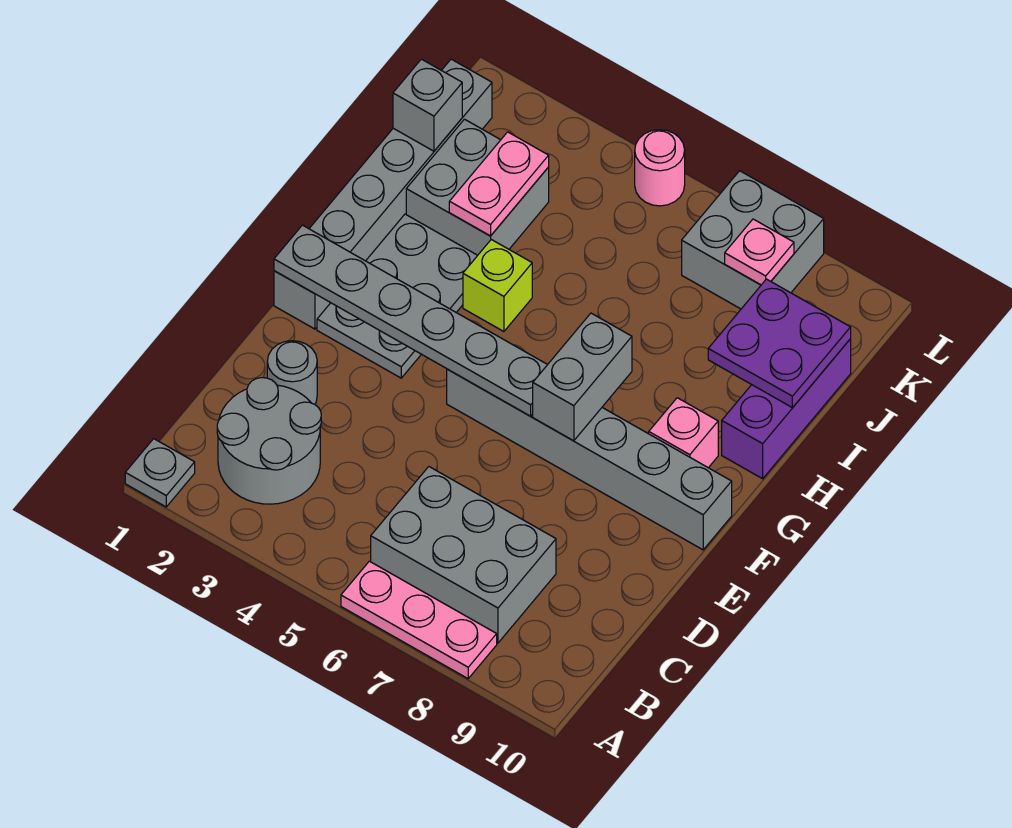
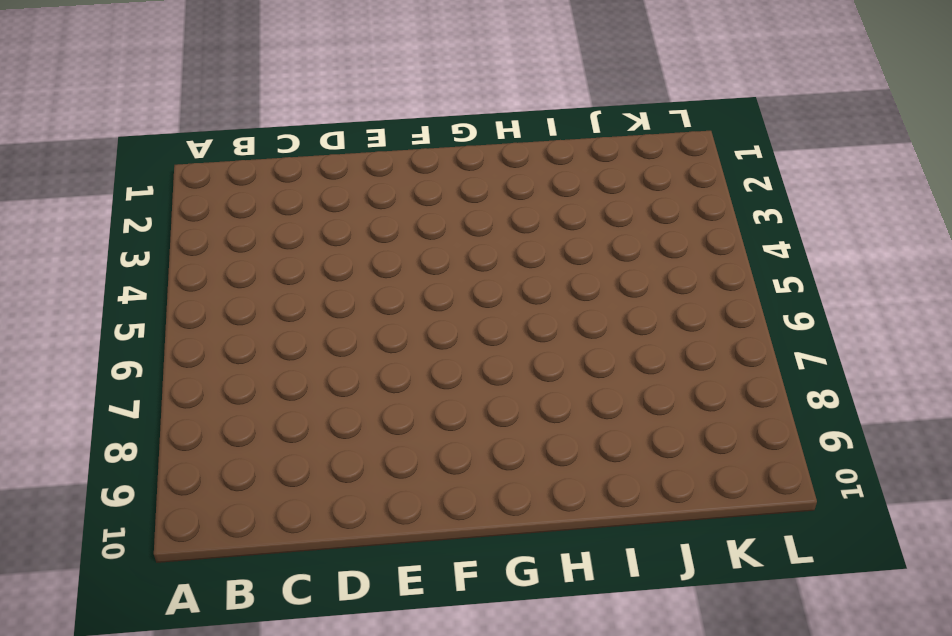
none -> grey 1x1 plate [125,439,195,507]
none -> pink 1x3 plate [341,561,497,679]
none -> grey 2x2 round brick [217,378,321,504]

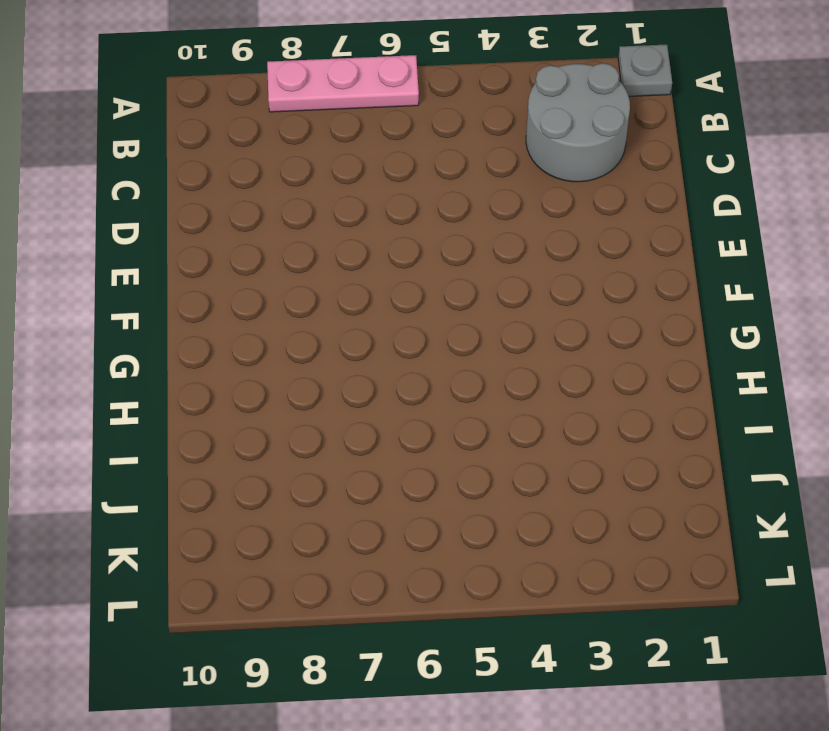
none -> grey 2x3 brick [371,467,556,643]
none -> grey 1x1 round brick [267,341,317,404]
none -> grey 1x6 brick [274,59,492,329]

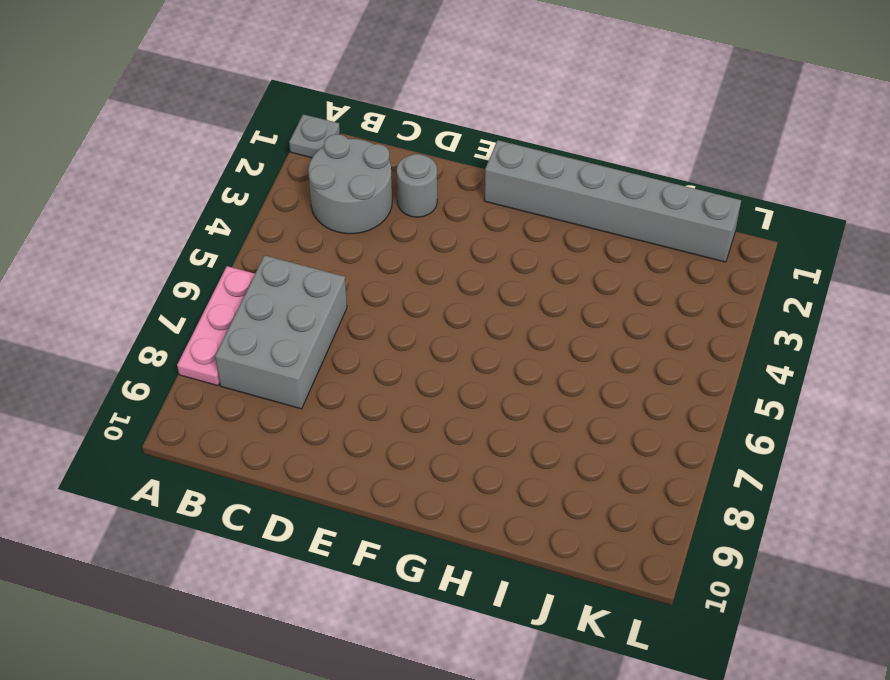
none -> grey 2x3 plate [317,214,478,378]
none -> grey 1x6 brick [447,369,732,550]
none -> pink 1x1 brick [649,398,718,468]

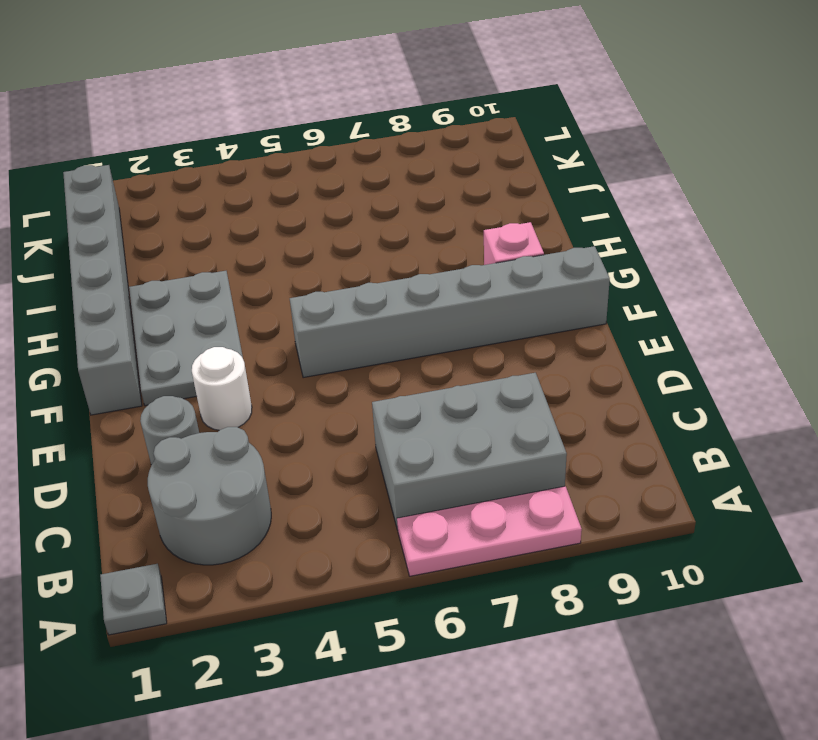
white 1x1 round brick [192,347,252,430] -> none
none -> lime 1x1 brick [463,240,532,332]
none -> purple 1x3 brick [722,339,851,479]
none -> grey 2x2 brick [406,119,549,255]

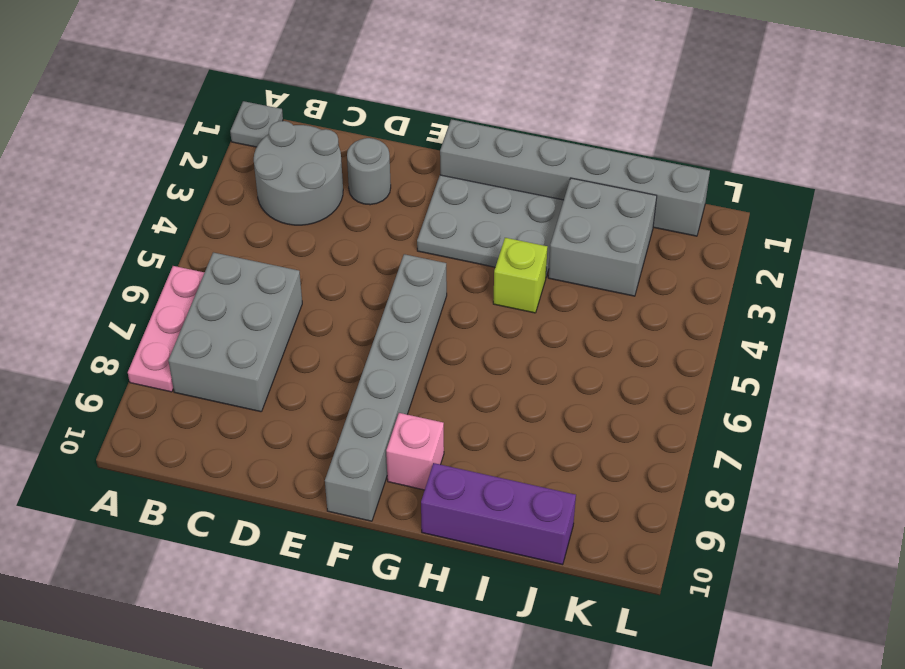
none -> grey 2x2 brick [682,171,824,309]
none -> pink 1x1 round brick [635,130,685,206]
none -> grey 1x6 plate [274,225,547,416]

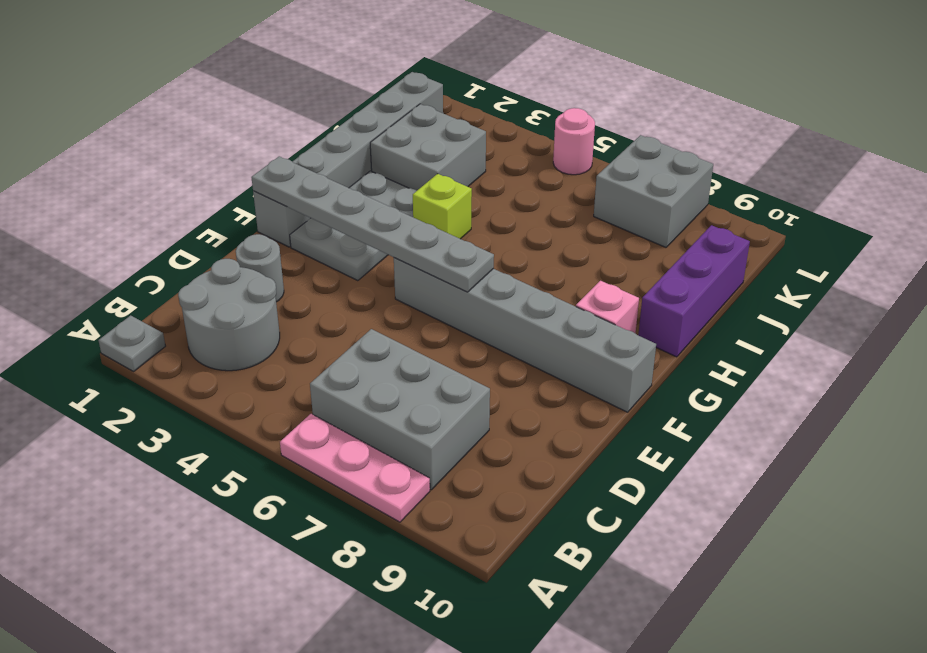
none -> grey 1x2 brick [533,313,632,441]
none -> pink 1x2 plate [449,132,549,236]
none -> purple 2x2 plate [708,279,851,408]

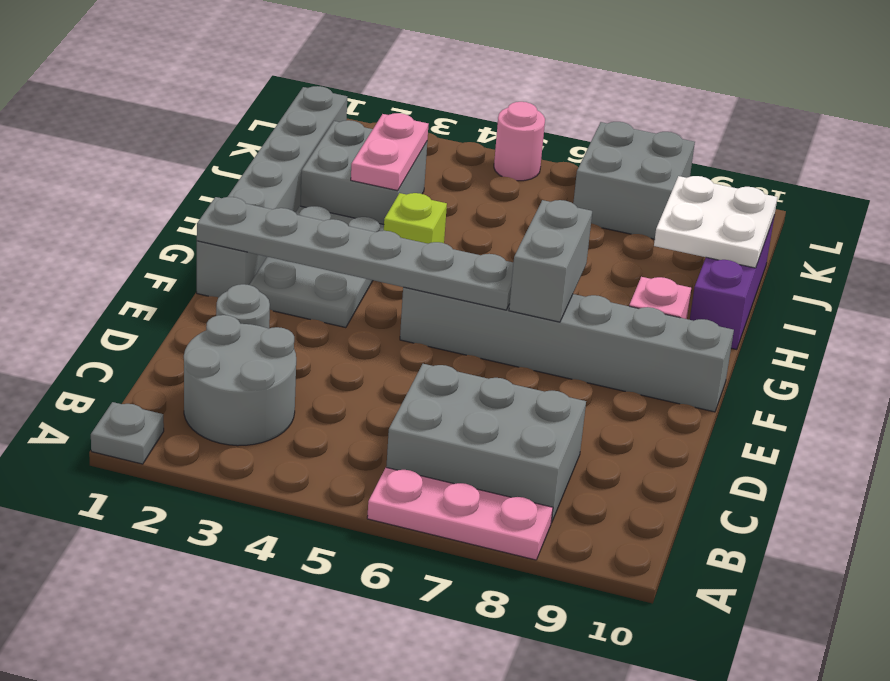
white 2x2 plate [654,176,778,268] -> purple 2x2 plate [708,279,851,408]
none -> grey 1x1 brick [393,59,462,151]
none -> pink 1x1 plate [725,219,794,285]

